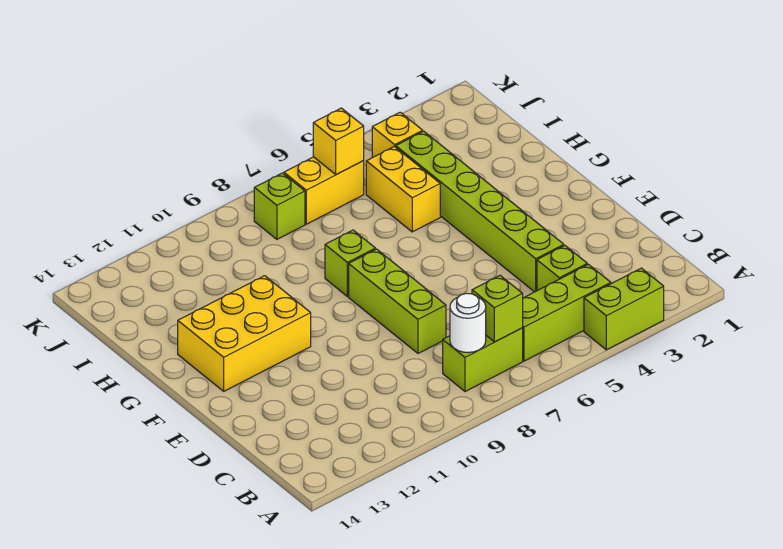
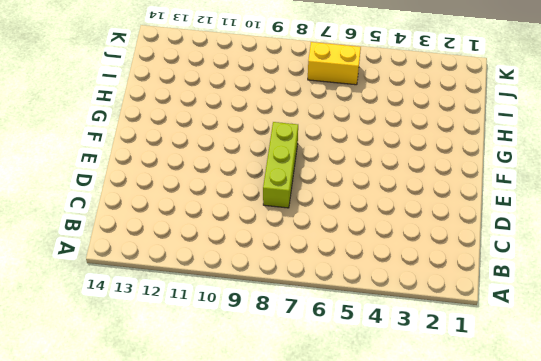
none -> lime 1x2 brick [584,268,664,350]
none -> lime 1x3 brick [523,264,611,361]
none -> lime 1x2 brick [443,328,523,392]

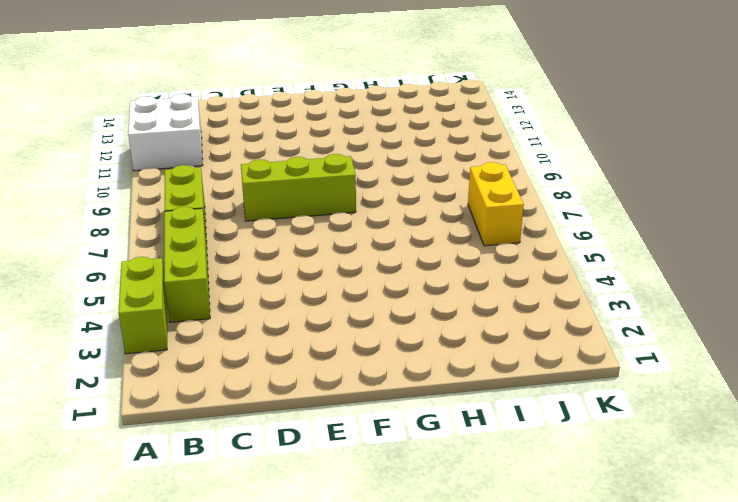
white 2x2 brick [128,94,203,171] -> none
none -> lime 1x1 brick [537,245,587,291]
none -> lime 1x6 brick [396,131,564,292]
none -> yellow 2x3 brick [178,276,311,391]

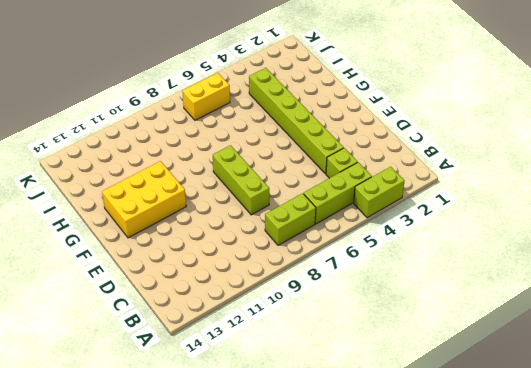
none -> lime 1x1 brick [325,230,375,296]
none -> yellow 1x2 brick [366,146,440,232]
none -> yellow 1x1 brick [372,112,423,157]

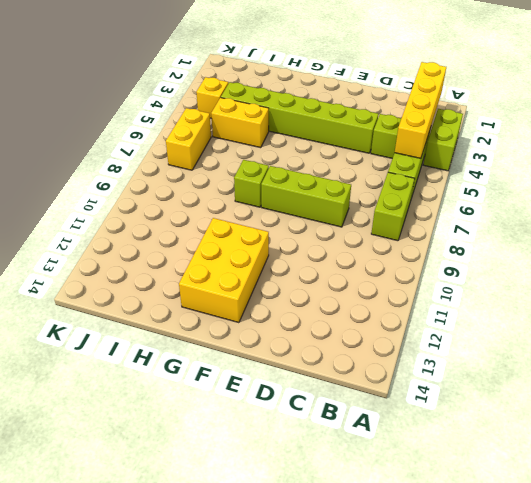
yellow 1x4 brick [395,62,446,158] -> none
none -> lime 1x1 brick [254,173,305,239]
none -> lime 1x1 brick [472,276,523,342]
none -> white 1x1 round brick [450,293,486,353]

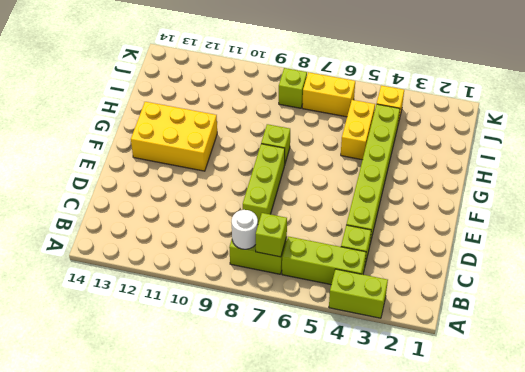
none -> yellow 1x1 brick [313,108,364,175]

